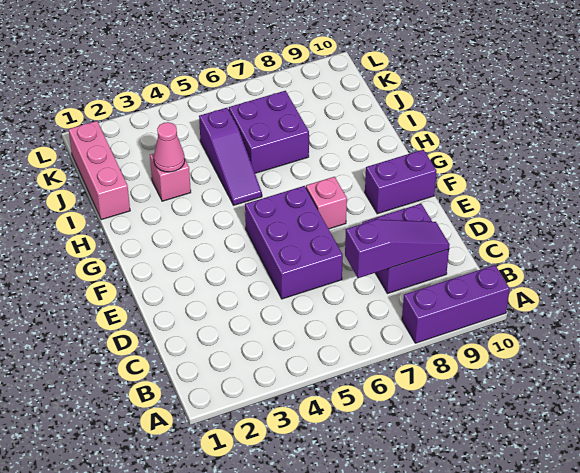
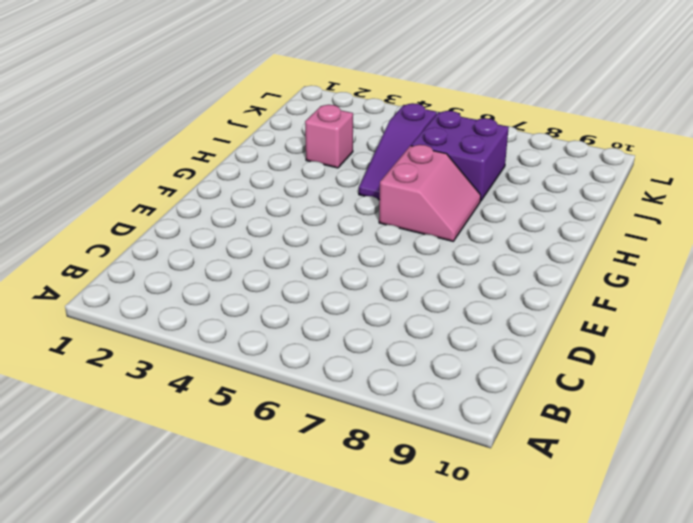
pink 2x2 slope [379,145,481,241] -> none
none -> purple 1x3 brick [402,265,510,343]
none -> purple 2x2 brick [362,204,449,294]

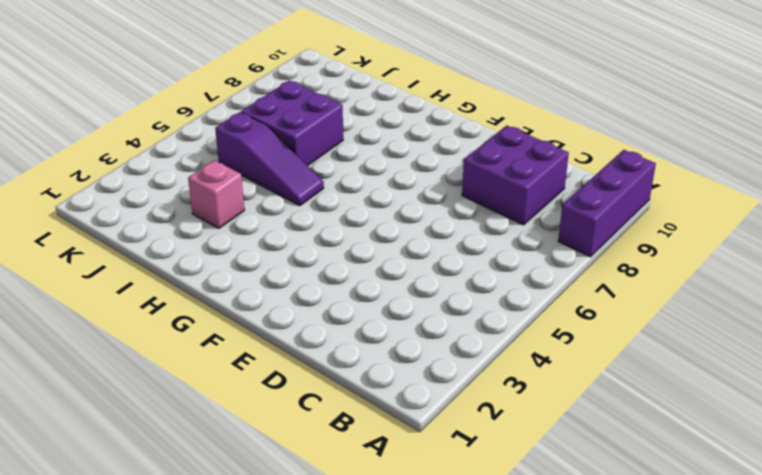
none -> purple 2x3 brick [245,186,343,299]
none -> pink 1x1 brick [306,177,347,229]

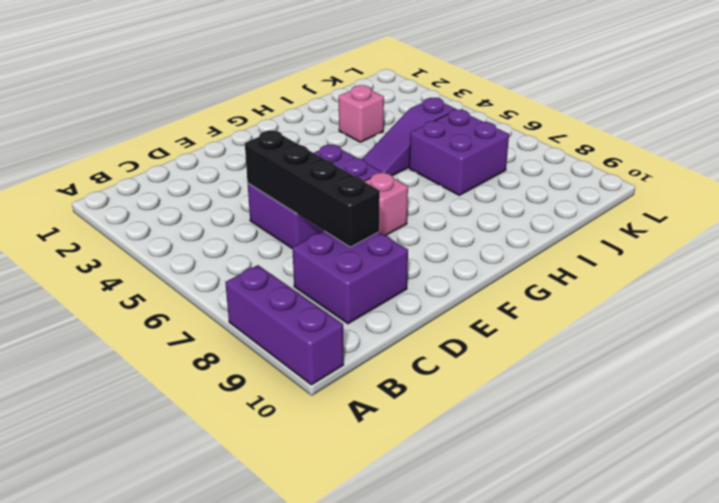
black 1x4 brick [245,130,380,247] -> none
none -> purple 1x2 brick [365,150,436,214]
none -> pink 1x3 brick [68,121,130,220]

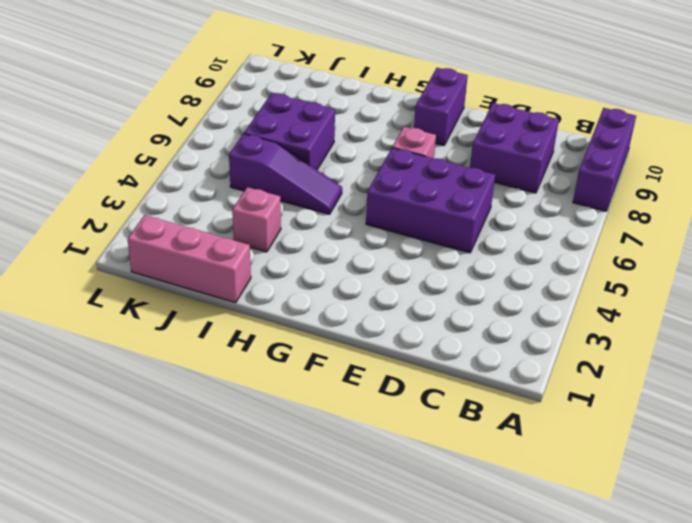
none -> purple 1x3 slope [345,219,450,278]
none -> pink 1x1 cone [154,122,185,172]

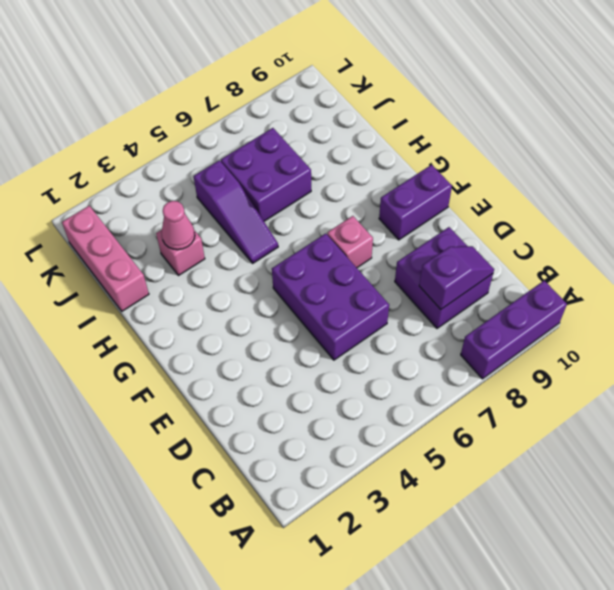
purple 1x2 slope [419,246,494,309] -> purple 1x3 slope [345,219,450,278]

